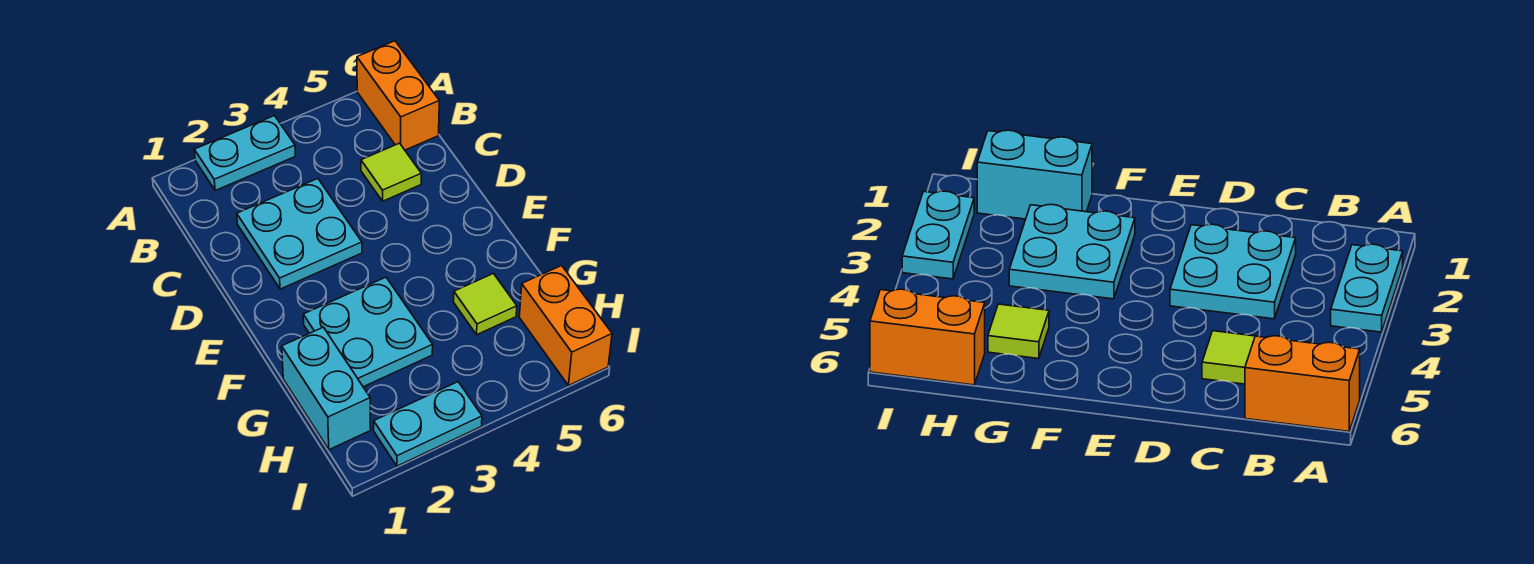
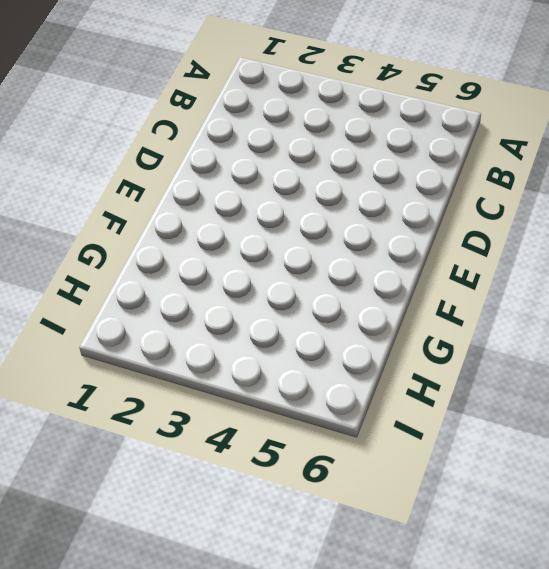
none -> cyan 1x2 plate [194,116,296,190]
none -> orange 1x2 brick [357,41,439,150]

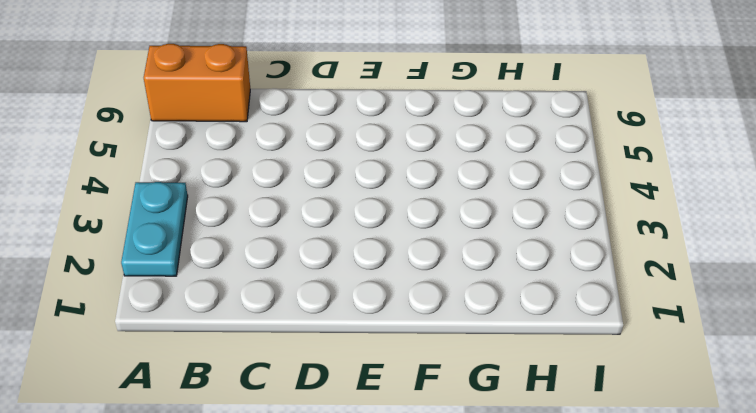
none -> cyan 2x2 plate [237,179,362,289]
none -> lime 1x1 tile [361,143,421,201]

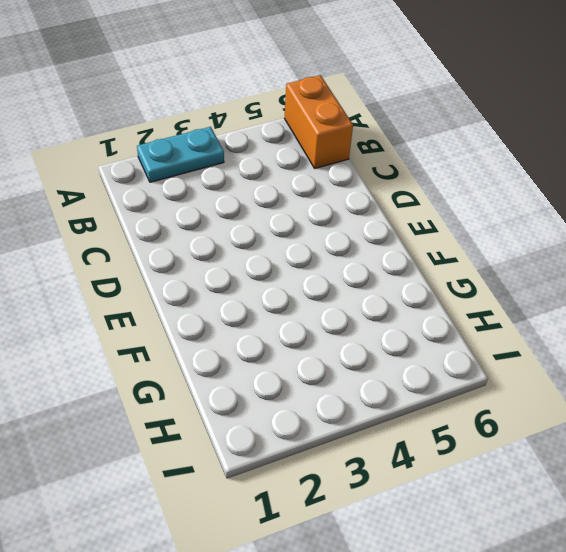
none -> cyan 2x2 plate [237,179,362,289]
none -> lime 1x1 tile [361,143,421,201]

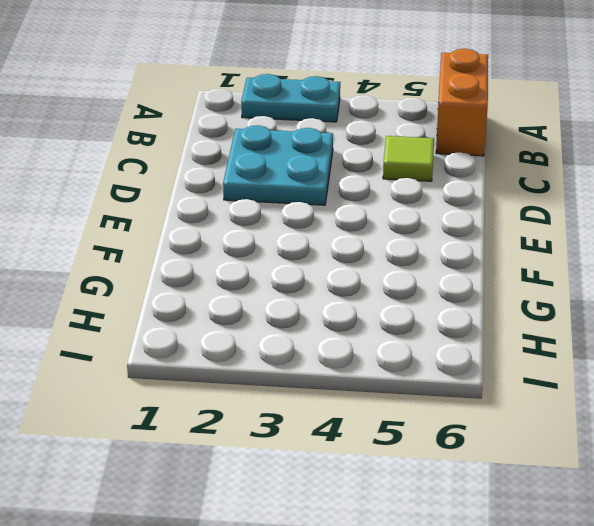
none -> cyan 2x2 plate [303,277,433,387]
none -> cyan 1x2 brick [282,327,371,450]

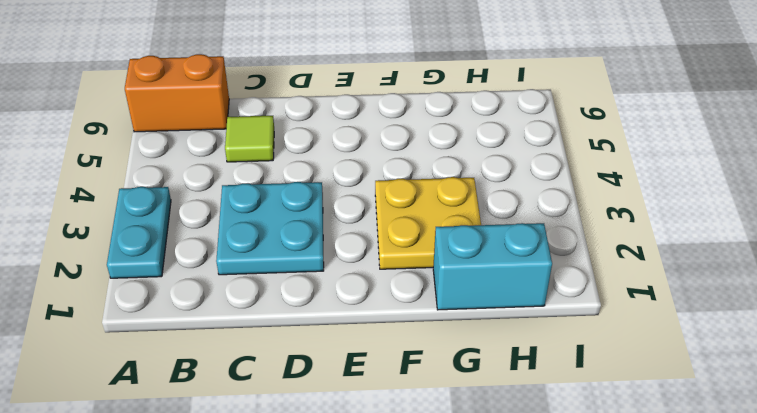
yellow 2x2 plate [375,177,481,269] -> cyan 2x2 plate [303,277,433,387]
none -> lime 1x1 tile [454,274,517,335]
none -> orange 1x2 brick [519,266,612,385]

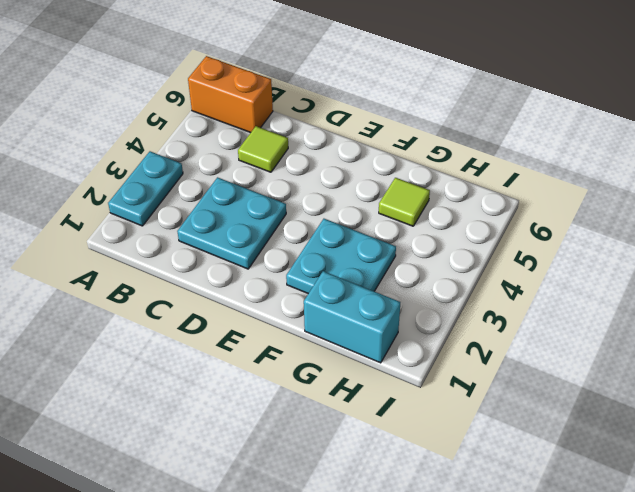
none -> orange 1x2 brick [519,266,612,385]
none -> cyan 1x2 plate [374,382,482,466]

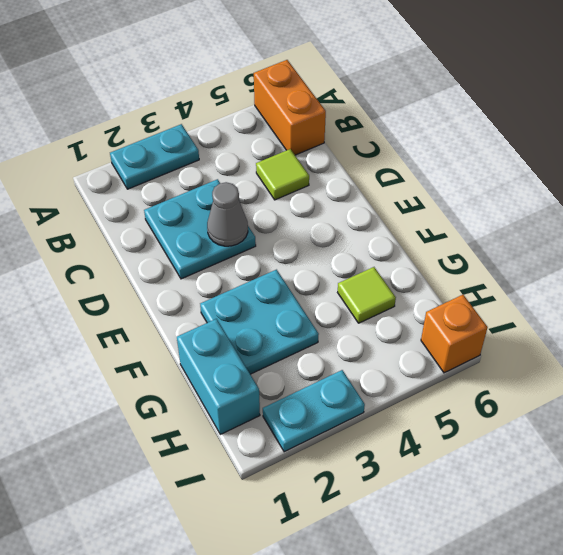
grey 1x1 cone [207,182,248,246] -> none
orange 1x1 brick [421,295,488,373] -> orange 1x2 brick [519,266,612,385]

